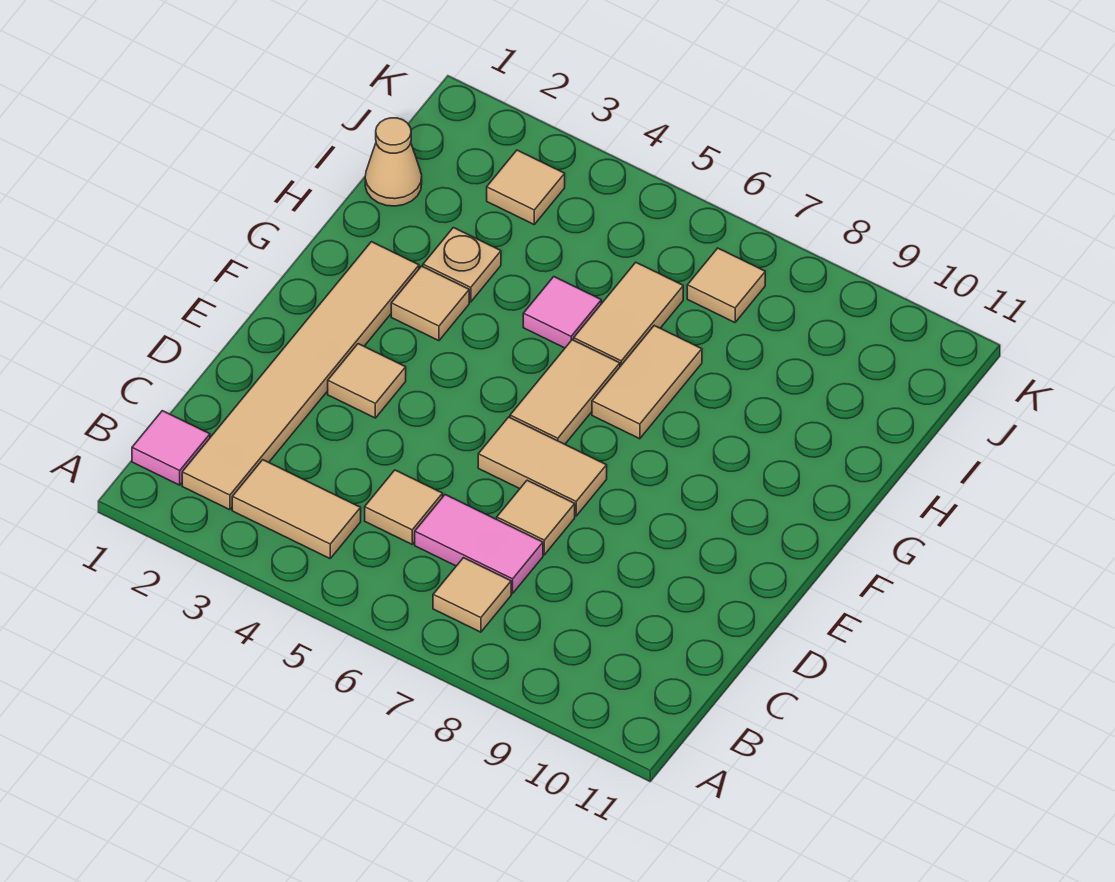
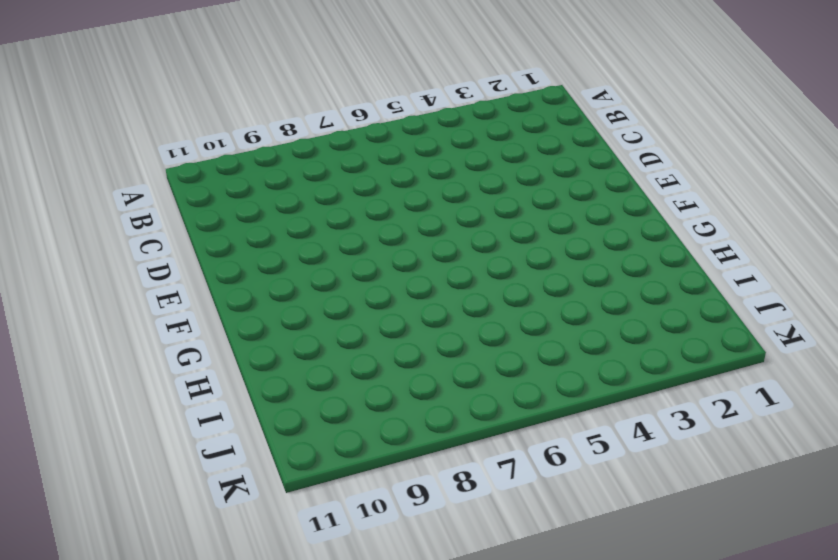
none -> pink 1x1 tile [132,411,210,485]
none -> tan 1x6 tile [182,242,419,510]
none -> tan 1x2 tile [232,460,361,558]

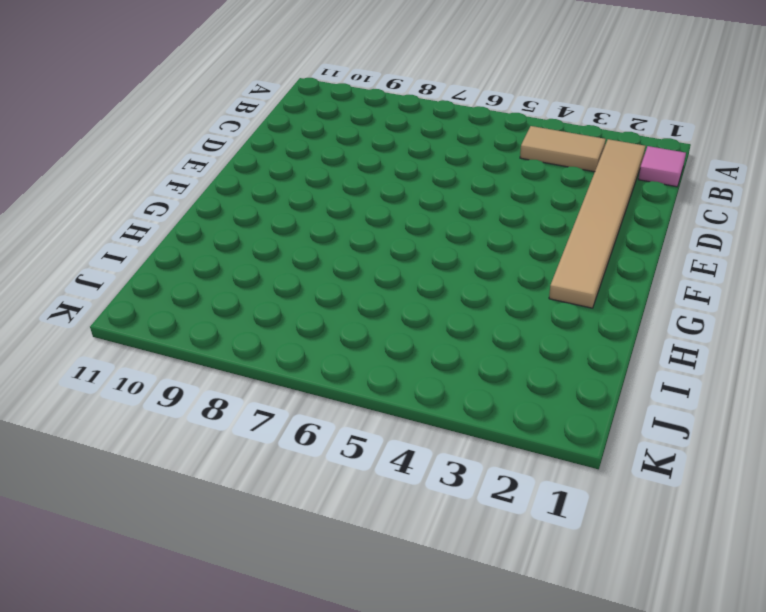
none -> tan 1x1 tile [433,558,511,632]
none -> tan 1x1 tile [365,470,443,544]
none -> pink 1x2 tile [415,495,543,593]

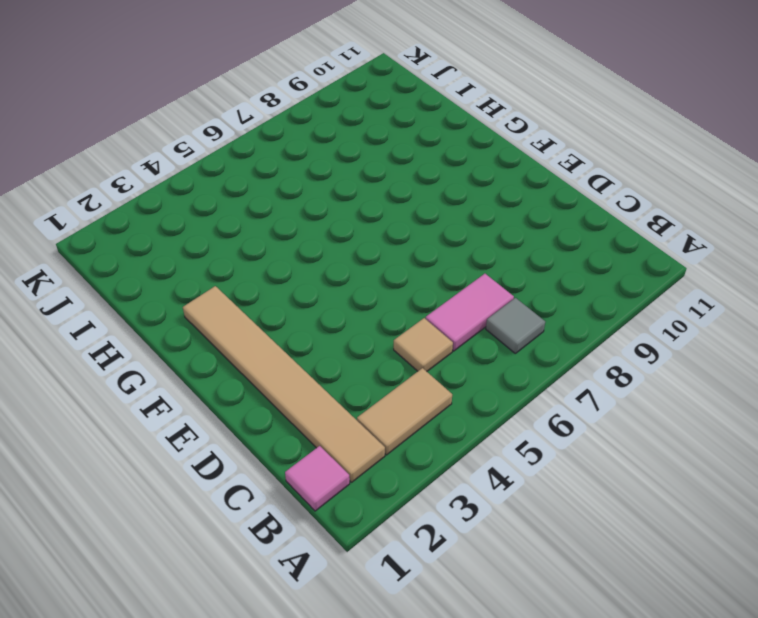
grey 1x1 tile [486,298,545,353] -> tan 1x1 tile [433,558,511,632]
none -> tan 1x1 tile [497,480,575,555]
none -> tan 1x1 tile [328,344,406,418]
none -> tan 1x2 tile [478,417,607,516]

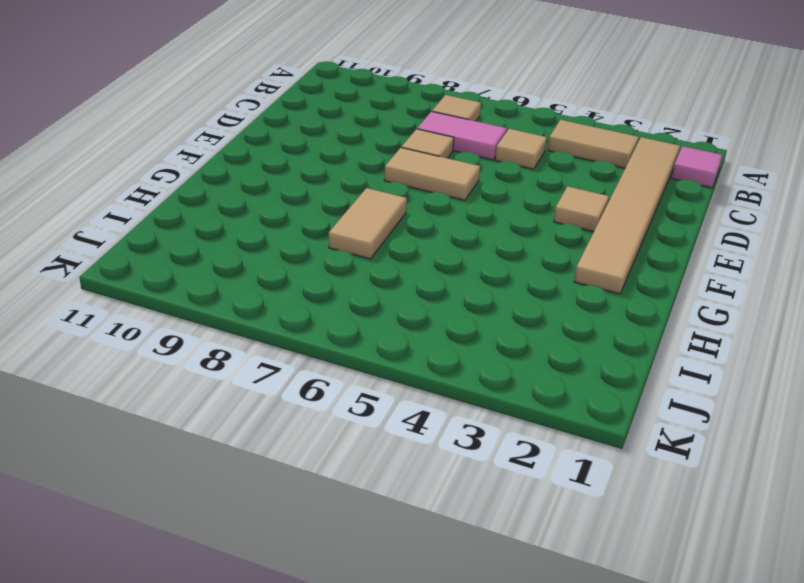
none -> tan 1x2 tile [510,340,620,444]
none -> tan 1x1 tile [391,266,469,341]
none -> tan 1x1 plate [423,228,501,302]

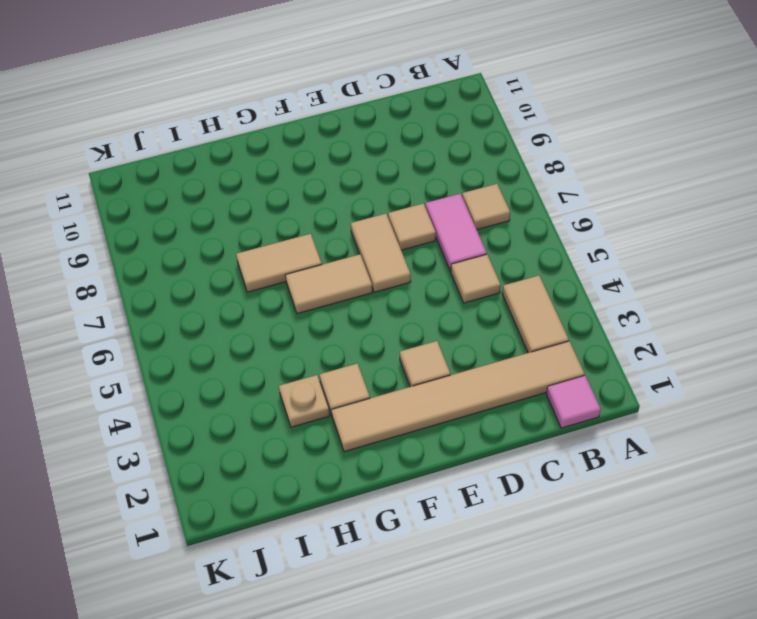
none -> pink 1x1 tile [523,277,601,348]
none -> tan 1x2 tile [574,262,683,366]
none -> tan 1x1 cone [365,118,422,206]

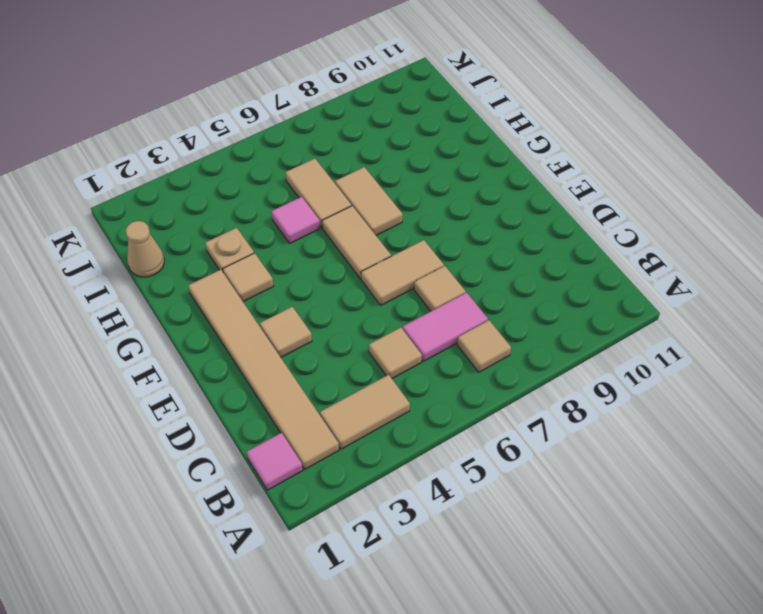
none -> tan 1x1 tile [487,150,565,224]
none -> tan 1x1 tile [687,248,765,322]

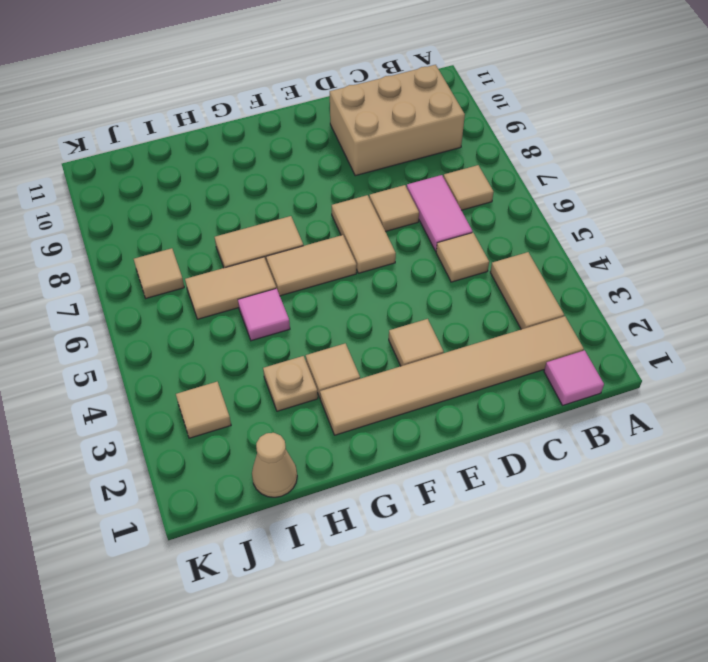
tan 2x3 brick [330,65,465,176] -> none

